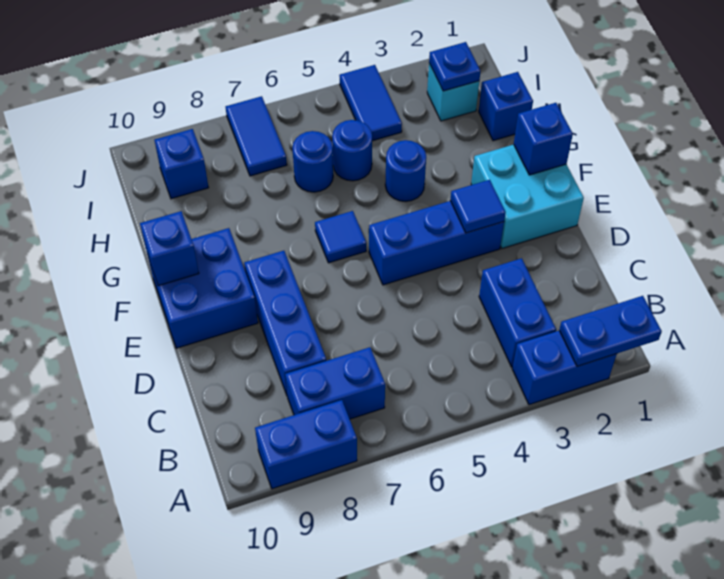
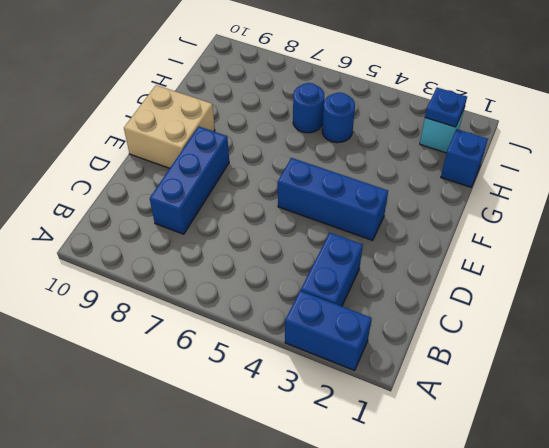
tan 2x2 brick [124,85,215,168] -> blue 2x2 brick [147,228,258,348]
none -> blue 1x2 brick [255,400,357,489]
none -> blue 1x2 brick [285,347,385,419]
none -> cyan 2x2 brick [471,145,584,248]

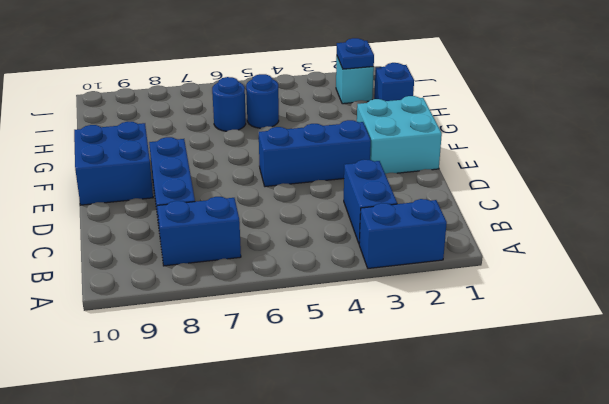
none -> blue 1x2 brick [255,400,357,489]
none -> blue 1x1 tile [315,211,366,263]
none -> blue 1x1 round brick [385,140,426,201]

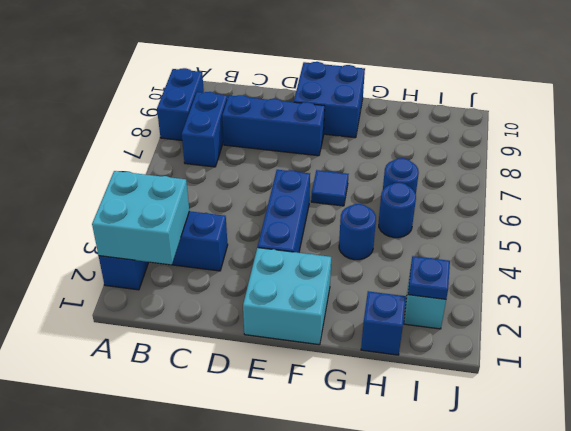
cyan 2x2 brick [92,171,189,265] -> blue 1x2 plate [559,296,662,366]
none -> blue 1x2 tile [339,65,402,141]
none -> blue 1x2 tile [226,96,287,176]
none -> blue 1x1 brick [155,129,209,199]

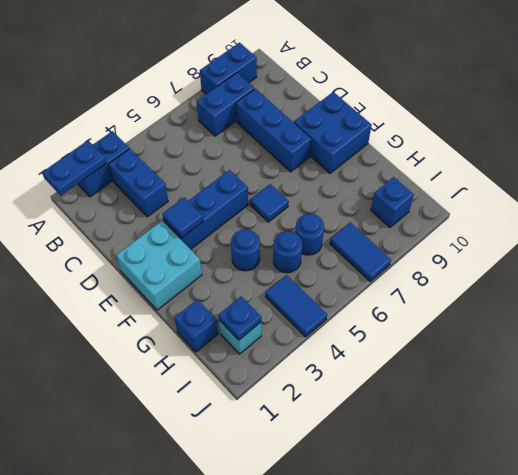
none -> blue 1x1 brick [514,103,573,175]
none -> blue 1x1 brick [140,211,199,286]

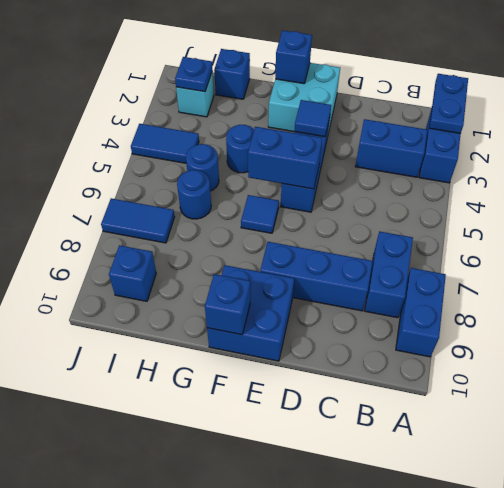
blue 1x2 brick [248,127,322,189] -> none

